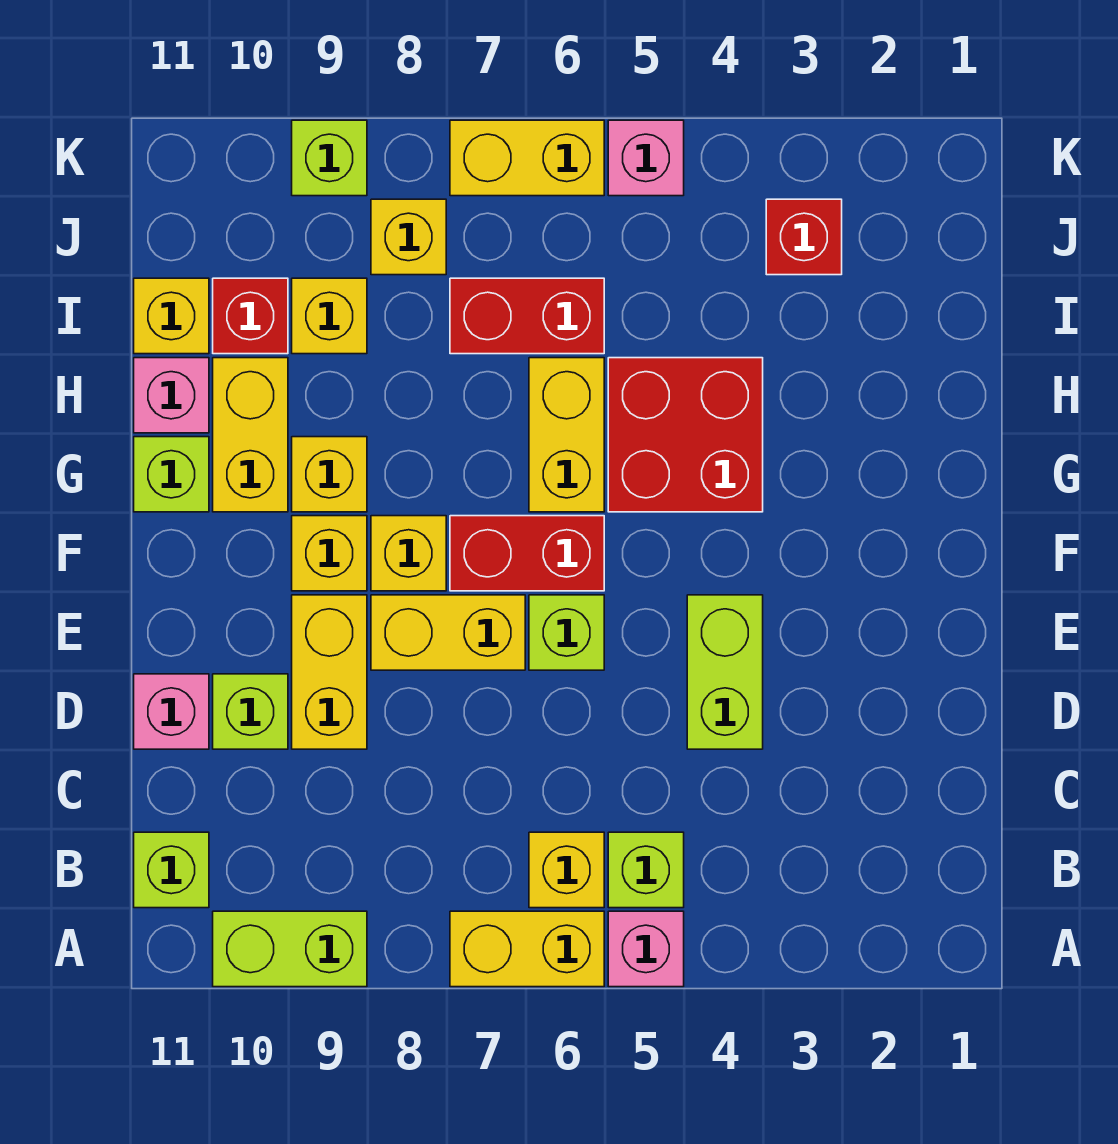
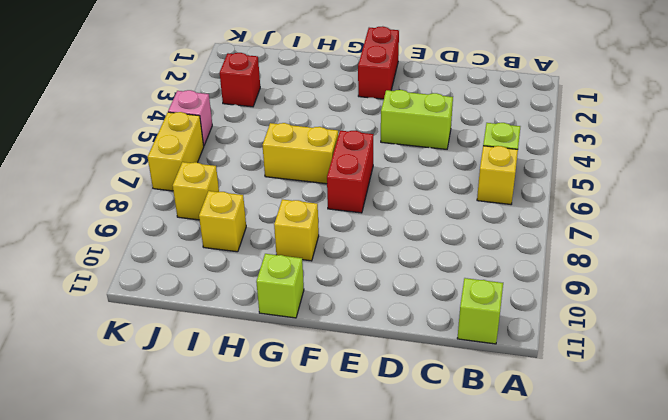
red 1x2 brick [358,26,399,99] -> red 1x2 brick moved to [450,278,604,354]
none -> pink 1x1 brick [608,911,684,987]
none -> yellow 1x2 brick [450,911,604,987]
none -> lime 1x2 brick [213,911,367,987]
none -> yellow 1x2 brick [292,595,367,749]

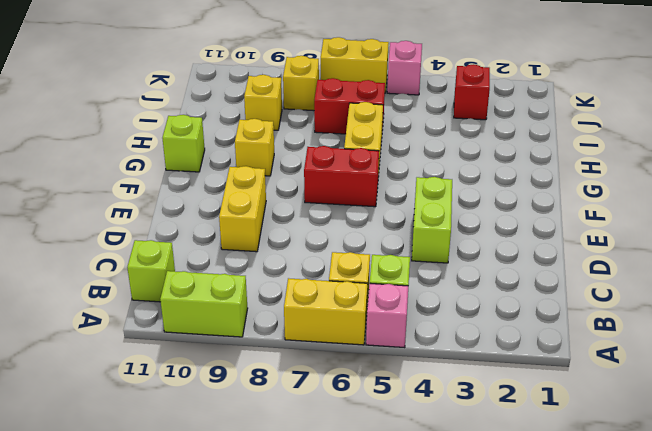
none -> lime 1x1 brick [213,674,288,749]
none -> pink 1x1 brick [134,674,209,749]
none -> lime 1x1 brick [529,595,604,670]
none -> yellow 1x2 brick [371,595,525,670]

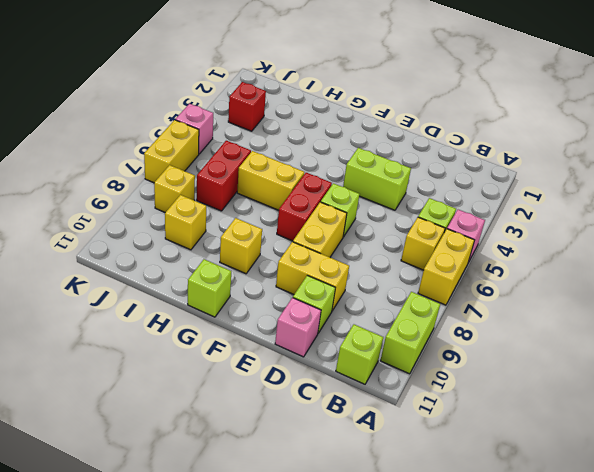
none -> yellow 1x1 brick [371,516,446,591]
none -> yellow 1x1 brick [292,516,367,591]
none -> red 2x2 brick [608,358,763,512]
none -> yellow 1x2 brick [213,358,288,512]

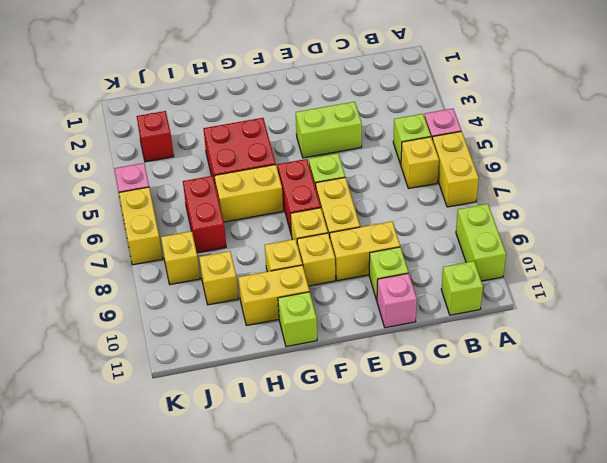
none -> pink 1x1 brick [134,358,209,433]
none -> red 1x1 brick [213,278,288,354]
none -> yellow 1x1 brick [134,278,209,354]
none -> lime 1x1 brick [292,120,367,196]

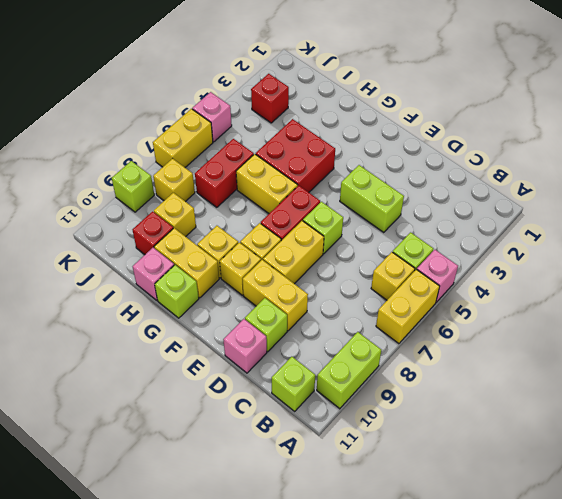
none -> yellow 1x1 brick [134,278,209,354]

